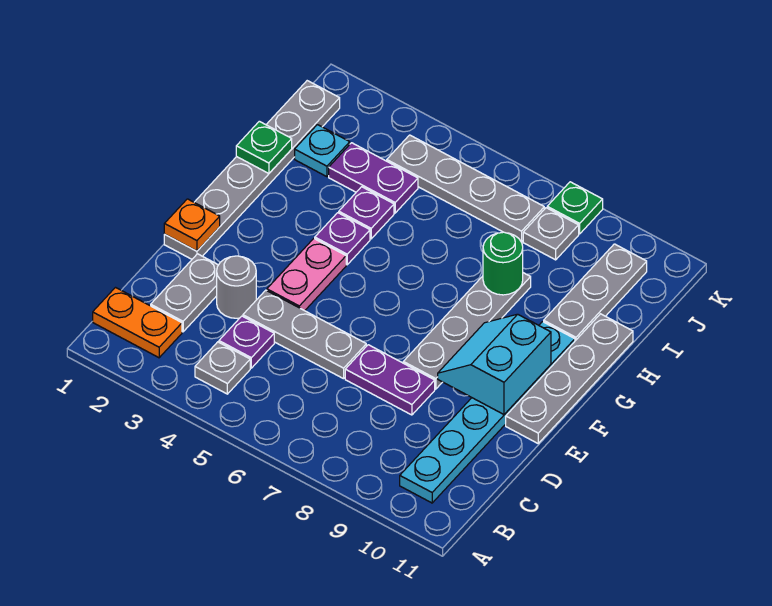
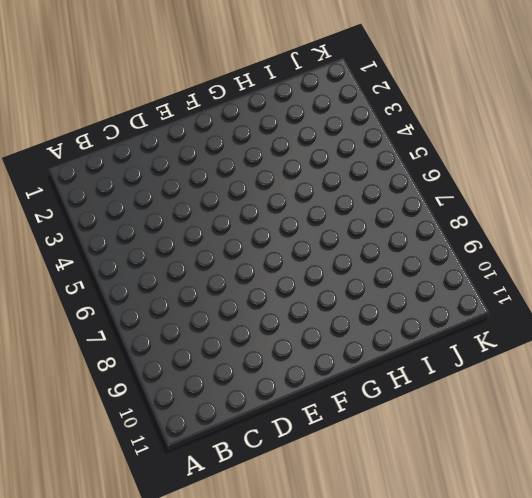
none -> orange 1x2 plate [93,288,182,358]
none -> grey 1x1 plate [195,342,250,394]
none -> cyan 1x6 plate [400,322,575,503]

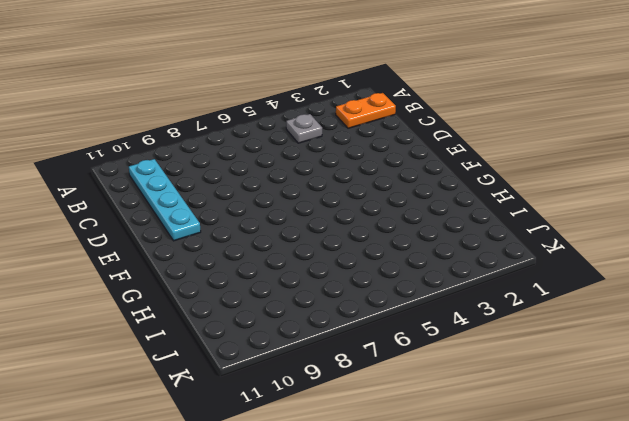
cyan 1x4 plate [129,159,201,241] -> cyan 1x6 plate [400,322,575,503]
none -> grey 1x2 plate [151,254,218,332]
none -> purple 1x1 plate [219,316,274,368]
none -> grey 1x1 round brick [217,256,256,318]

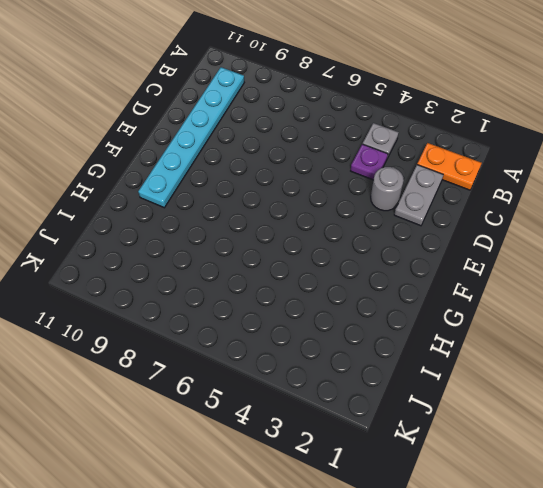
none -> grey 1x3 plate [243,290,366,379]
none -> purple 1x2 plate [345,345,435,415]
none -> grey 1x6 plate [164,81,340,259]

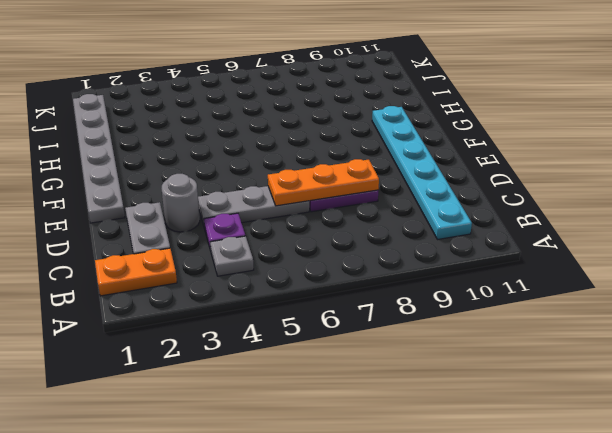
orange 1x3 plate [268,159,379,206] -> none
none -> pink 1x2 plate [267,239,346,311]
none -> grey 1x4 plate [403,273,531,389]
none -> grey 1x4 plate [506,314,633,443]

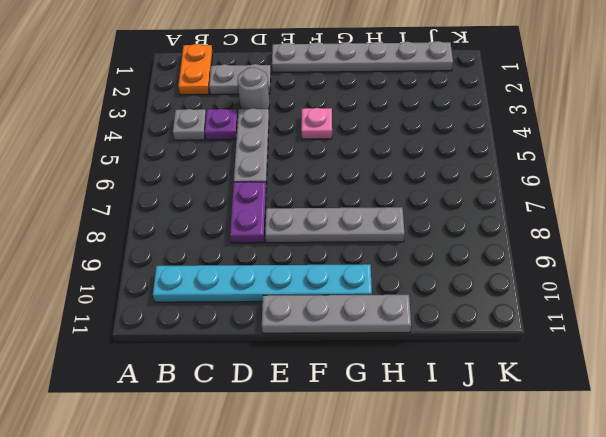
pink 1x1 plate [301,108,332,139] -> pink 1x2 plate [267,239,346,311]
none -> purple 1x1 plate [315,213,370,265]
none -> purple 1x1 plate [339,187,394,239]
none -> grey 1x3 plate [544,244,647,341]

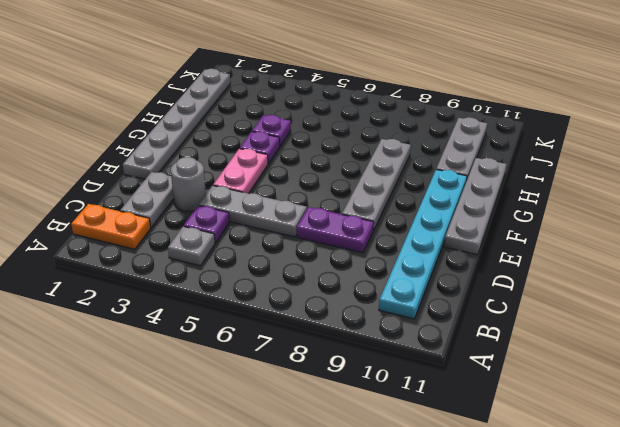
none -> cyan 1x1 plate [295,125,350,177]
none -> purple 1x2 plate [329,143,418,213]
none -> grey 1x4 plate [387,135,544,242]

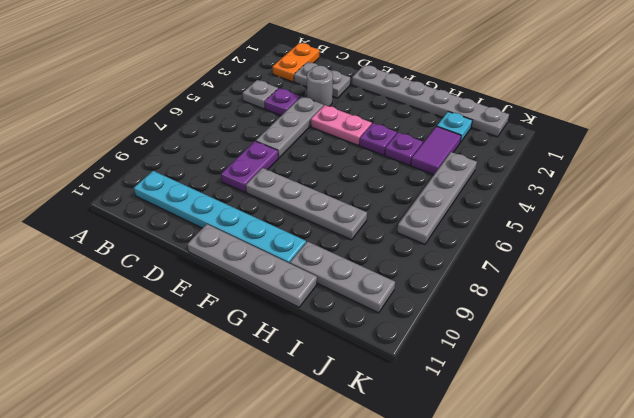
purple 1x2 tile [411,126,461,175] -> purple 1x2 plate [329,143,418,213]
none -> grey 1x1 plate [523,208,579,260]
none -> green 1x1 plate [547,182,603,234]
none -> orange 1x1 plate [164,199,220,251]

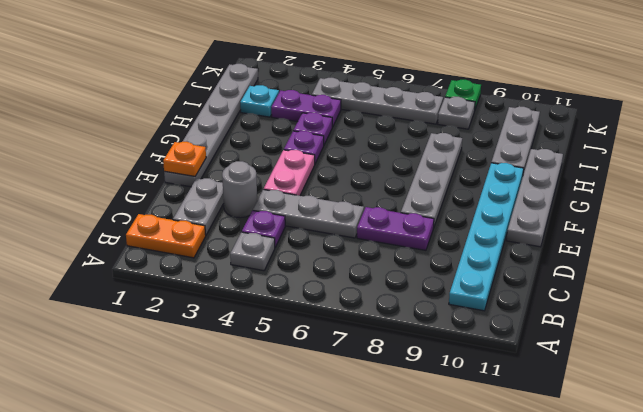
none -> cyan 2x2 slope [438,314,551,414]
none -> green 1x1 plate [236,121,292,173]
none -> green 1x1 round brick [483,232,523,295]

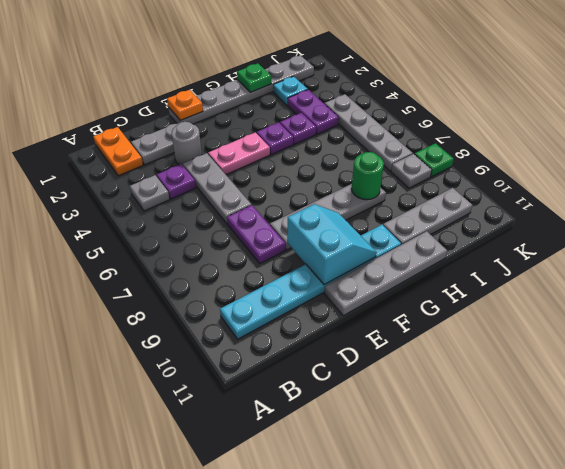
cyan 2x2 slope [287,204,377,285] -> cyan 2x2 slope turned to [438,314,551,414]

